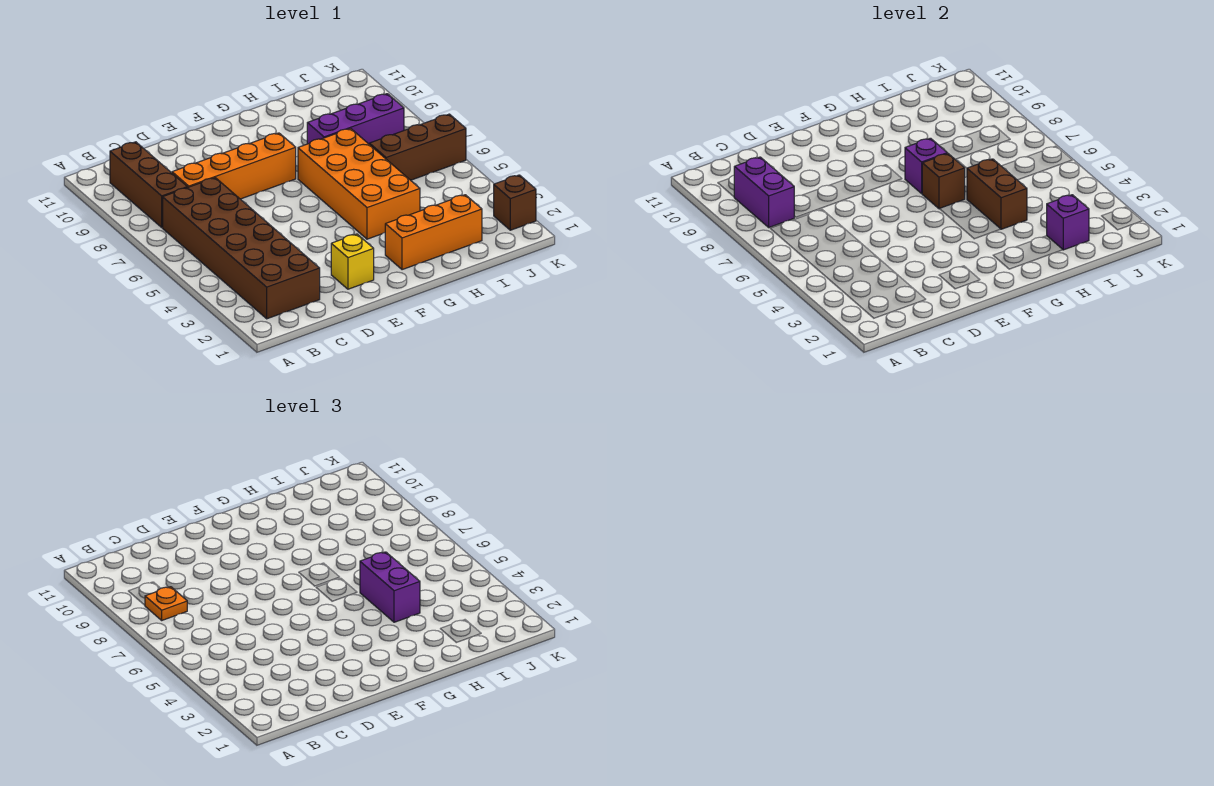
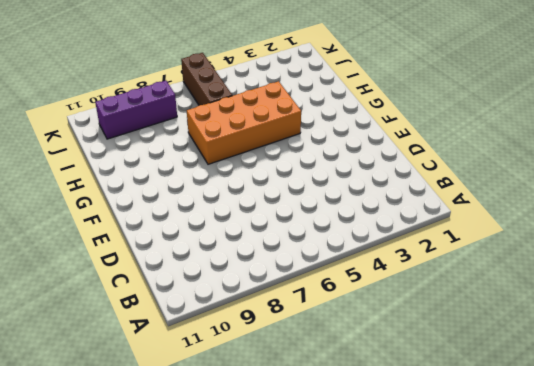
purple 1x3 brick [95,81,177,139] -> purple 1x3 brick turned to [307,94,404,144]
none -> brown 2x6 brick [163,178,320,319]
none -> brown 1x3 brick [110,142,187,227]
none -> orange 1x4 brick [172,133,296,199]

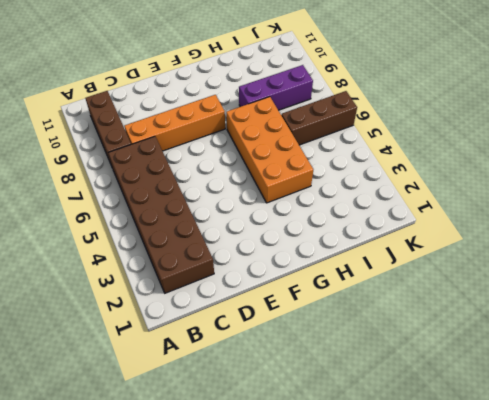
none -> yellow 1x1 brick [331,234,374,289]
none -> orange 1x3 brick [385,195,482,270]
none -> brown 1x1 brick [494,175,536,230]

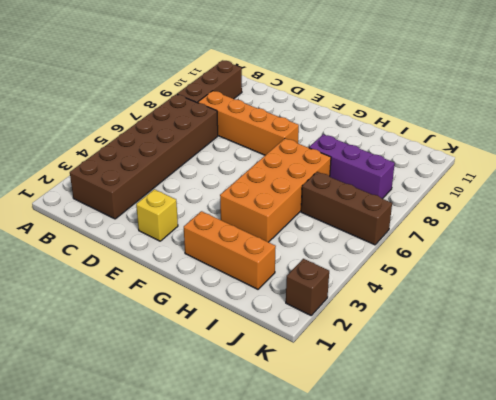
none -> purple 1x2 brick [734,157,794,227]
none -> brown 1x1 brick [922,154,965,209]
none -> purple 1x1 brick [905,138,947,193]

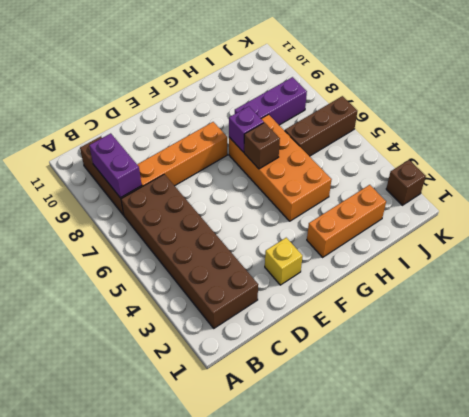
none -> brown 1x2 brick [967,159,1027,229]
none -> purple 1x1 brick [1047,195,1089,250]
none -> orange 1x1 plate [145,587,187,620]

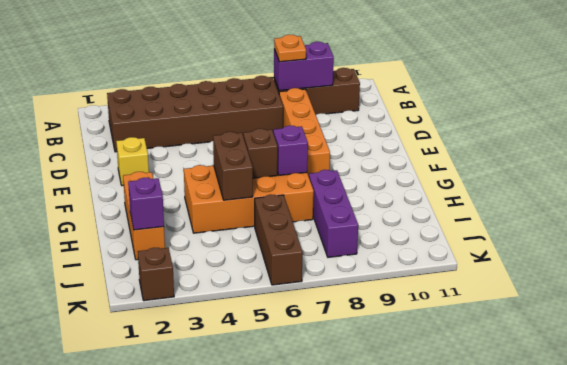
brown 1x2 brick [213,132,253,200] -> brown 1x2 brick turned to [967,159,1027,229]
none -> purple 1x2 brick [360,552,420,622]

